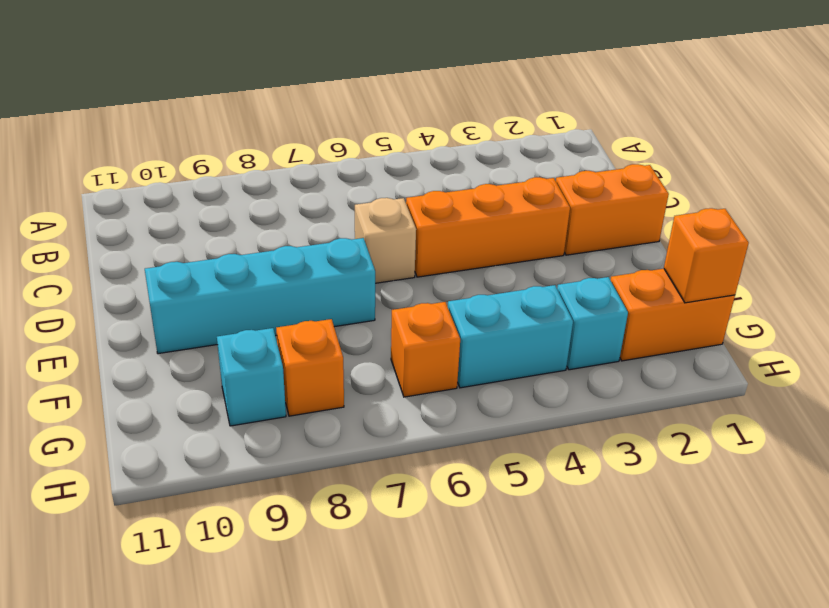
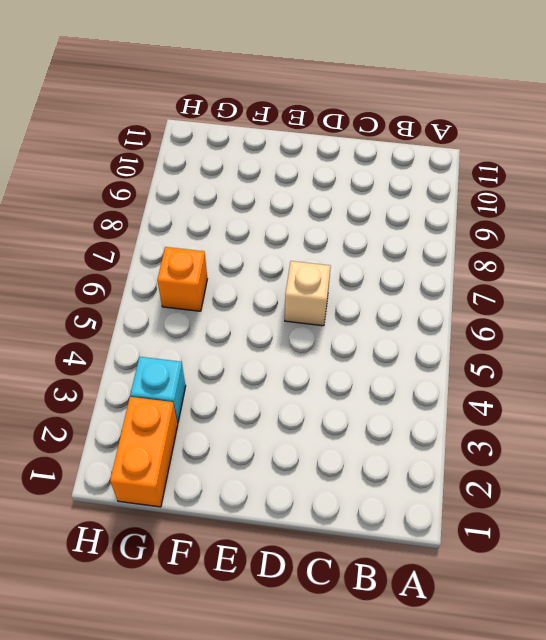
none -> orange 1x2 brick [556,164,669,255]
none -> orange 1x3 brick [406,177,570,277]

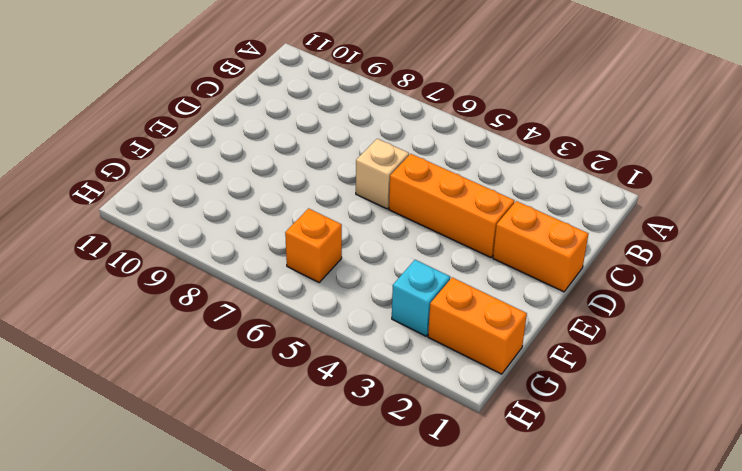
none -> cyan 1x4 brick [145,238,375,354]
none -> cyan 1x2 brick [448,285,573,388]

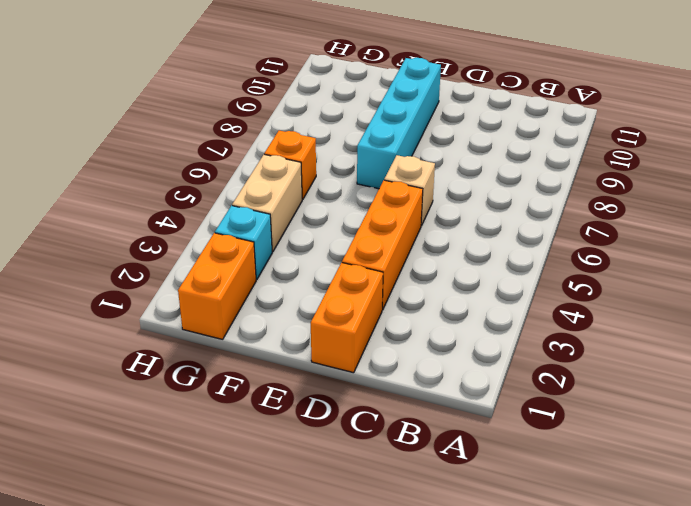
tan 1x2 brick [232,154,302,252] -> cyan 1x2 brick [448,285,573,388]
none -> orange 1x1 brick [276,319,344,416]
none -> cyan 1x1 brick [217,328,286,426]

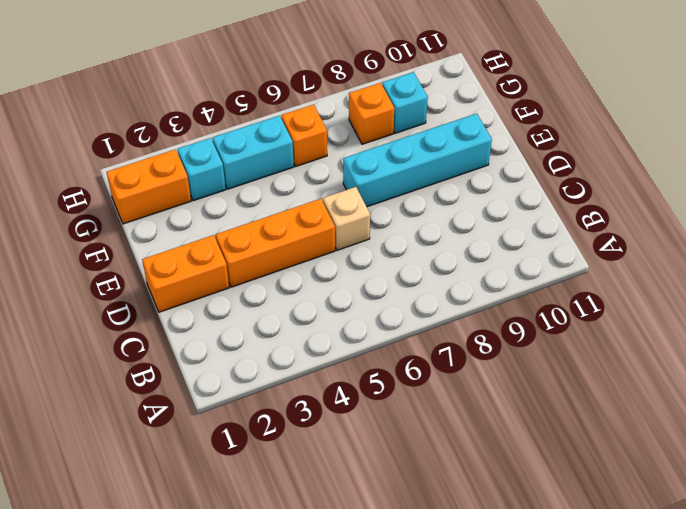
none -> orange 1x1 brick [664,208,749,303]

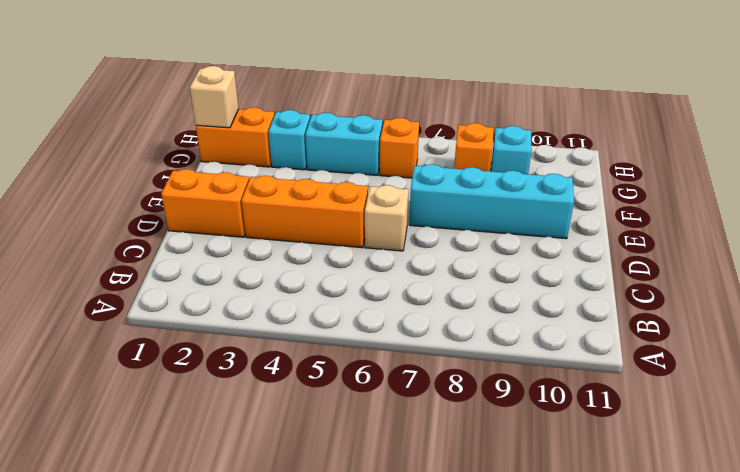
tan 1x1 brick [190,66,239,128] -> orange 1x1 brick [664,208,749,303]

